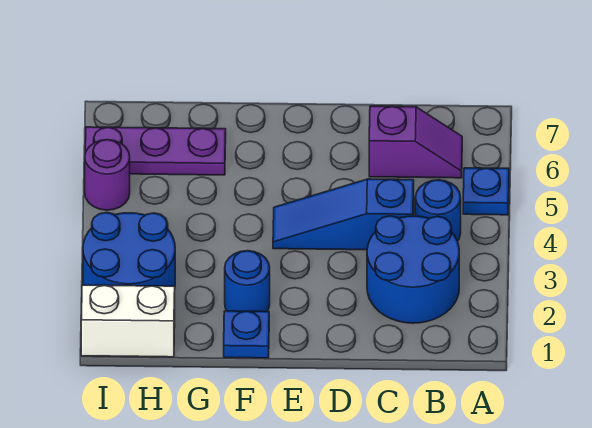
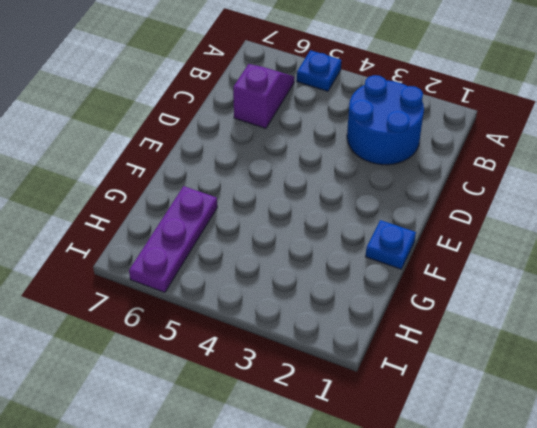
none -> blue 1x1 round brick [415,180,461,241]
none -> blue 1x3 slope [273,179,414,250]

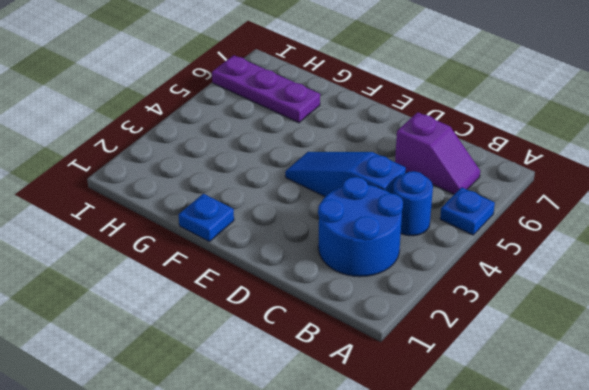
none -> blue 1x1 round brick [225,251,270,312]
none -> white 1x2 brick [81,285,175,357]

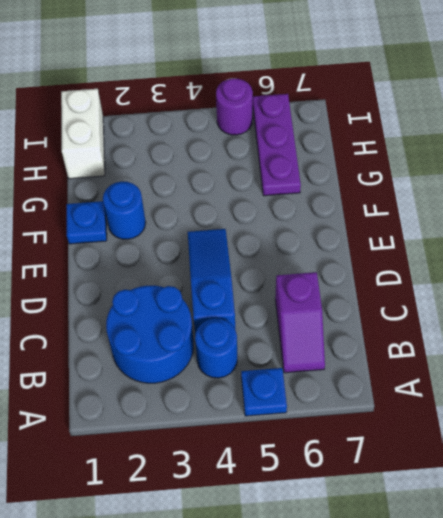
none -> blue 2x2 round brick [83,213,175,287]

